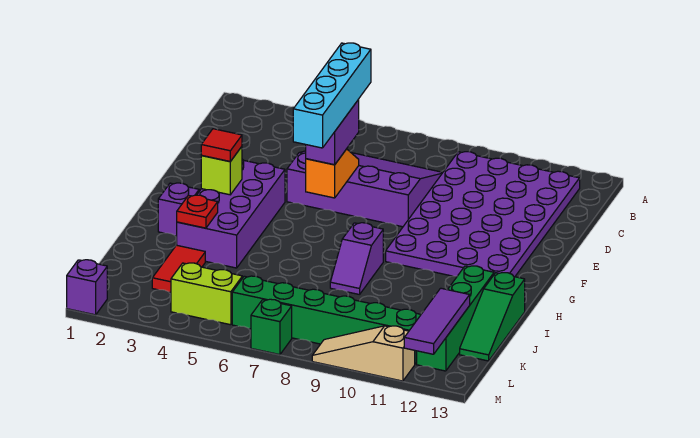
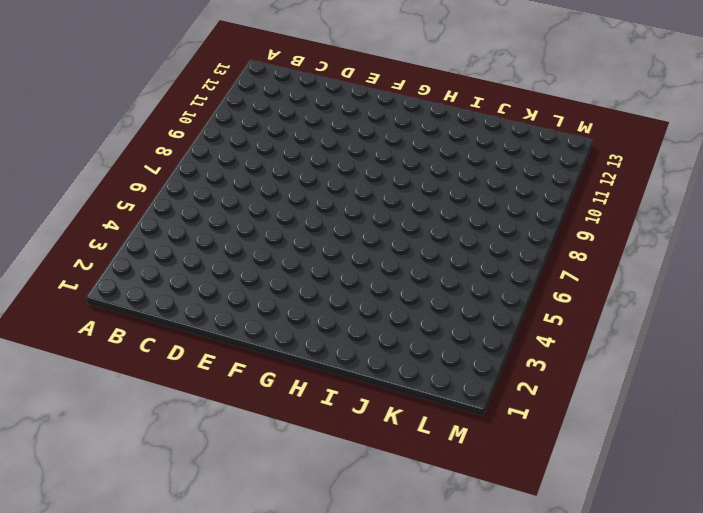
none -> purple 4x6 plate [386,152,580,277]
none -> purple 3x4 slope [287,151,443,227]
none -> purple 2x4 brick [177,159,285,268]

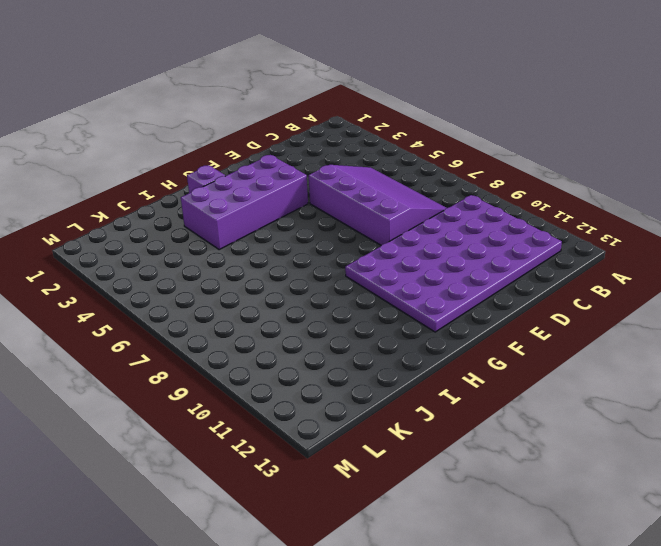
none -> purple 1x2 slope [330,223,383,295]
none -> green 1x4 brick [417,266,494,371]
none -> green 1x3 slope [460,273,525,361]

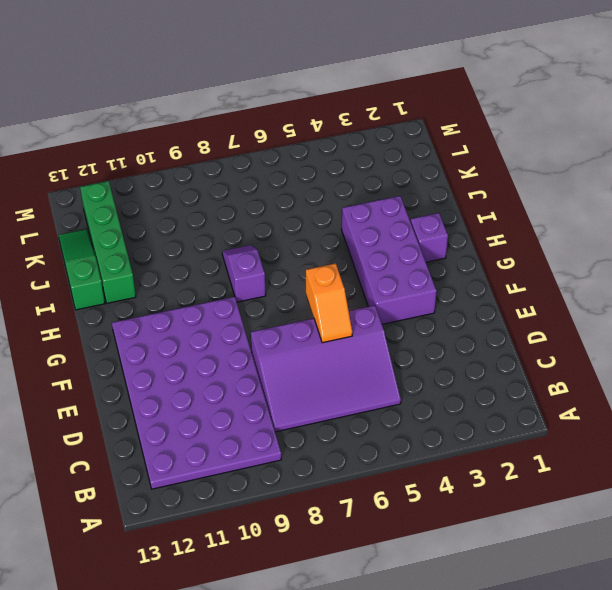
none -> red 1x2 tile [152,245,205,292]
none -> lime 1x2 brick [171,263,242,325]
none -> green 1x6 brick [232,276,421,364]

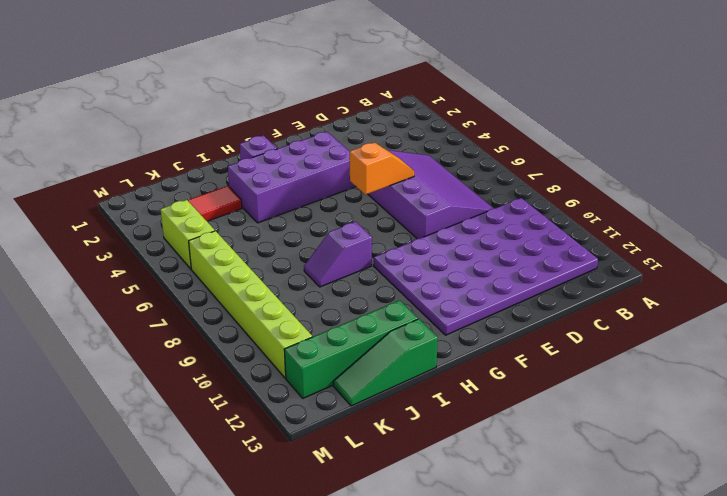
lime 1x6 brick [189,231,312,378] -> green 1x6 brick [232,276,421,364]
none -> purple 1x1 brick [67,260,107,315]
none -> green 1x1 brick [251,299,292,355]
none -> tan 1x3 slope [312,326,415,381]

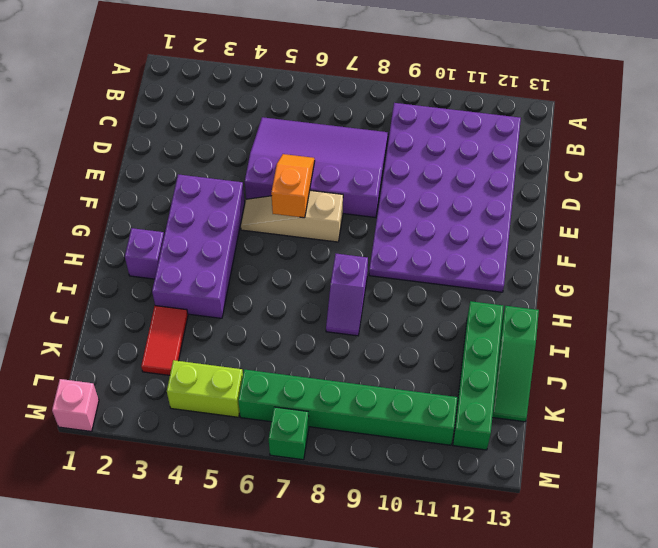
tan 1x3 slope [241,191,343,242] -> tan 1x3 slope moved to [312,326,415,381]
pink 1x1 brick [52,379,99,431] -> purple 1x1 brick [67,260,107,315]
none -> lime 1x1 brick [201,147,242,195]
none -> red 1x1 plate [177,195,218,228]
none -> purple 1x3 tile [404,288,470,354]

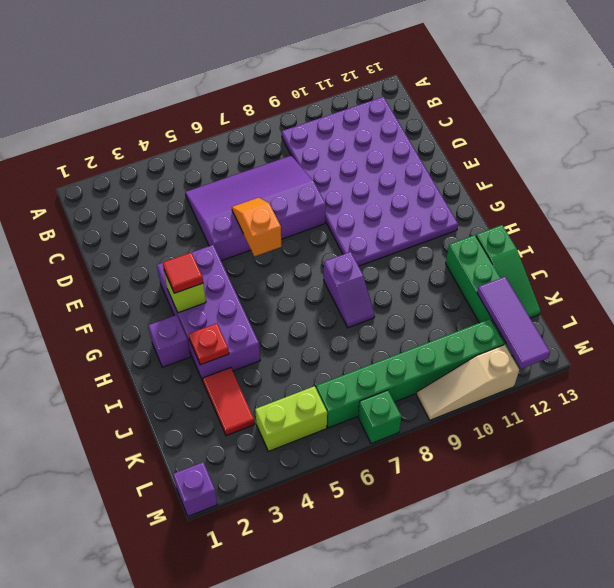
none -> purple 1x2 brick [306,100,359,165]
none -> cyan 1x4 brick [293,43,371,148]

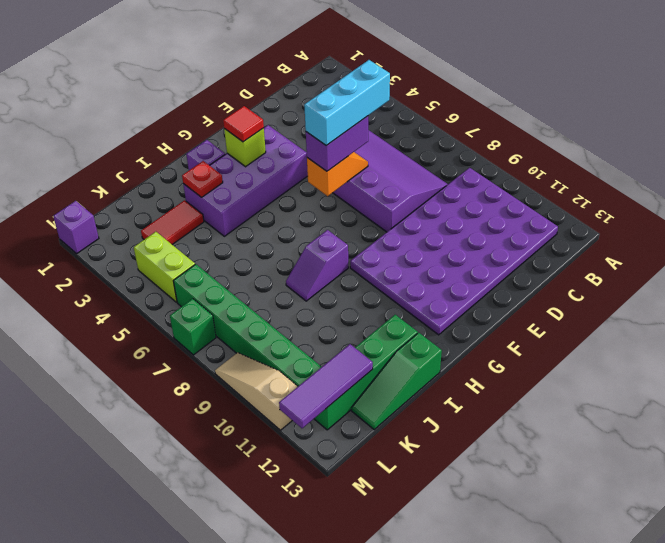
cyan 1x3 brick [304,60,390,145] -> cyan 1x4 brick [293,43,371,148]

